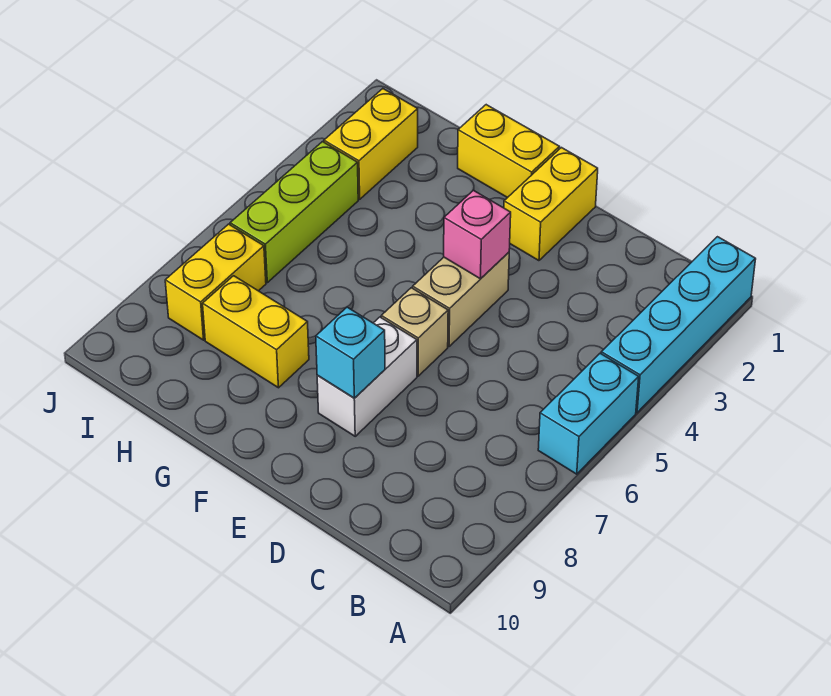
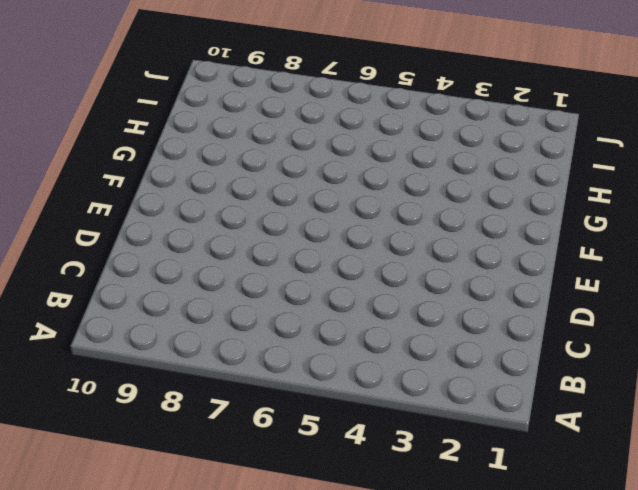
none -> cyan 1x4 brick [601,237,756,413]
none -> cyan 1x2 brick [538,353,639,474]
none -> yellow 1x2 brick [504,148,598,261]

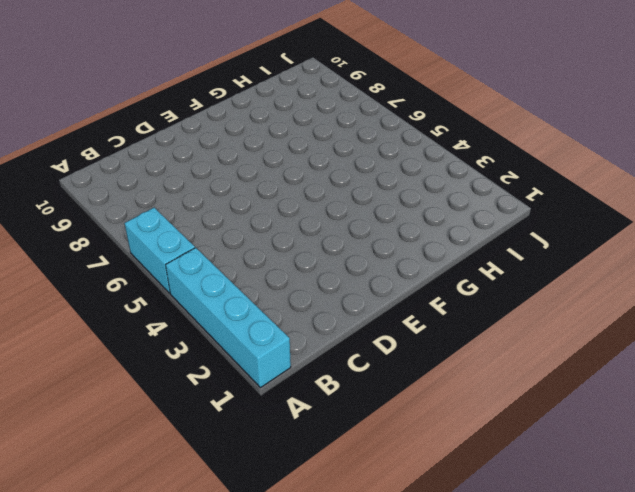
none -> yellow 1x2 brick [504,148,598,261]
none -> tan 1x2 brick [413,252,509,346]
none -> tan 1x1 brick [381,288,448,376]

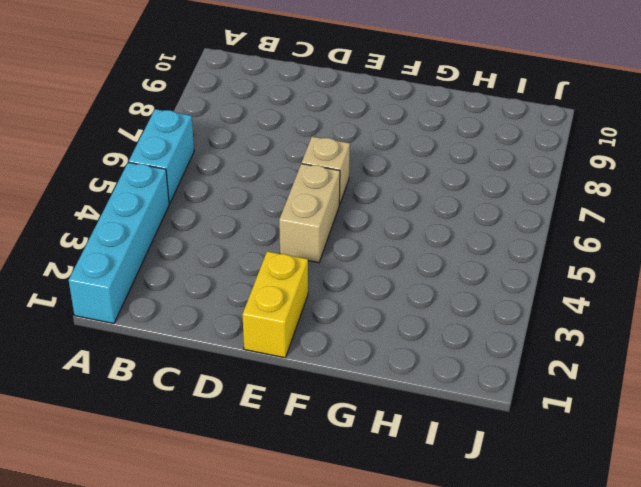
none -> white 1x2 brick [317,317,417,436]
none -> yellow 1x2 brick [458,105,559,198]
none -> yellow 1x2 brick [203,276,309,388]

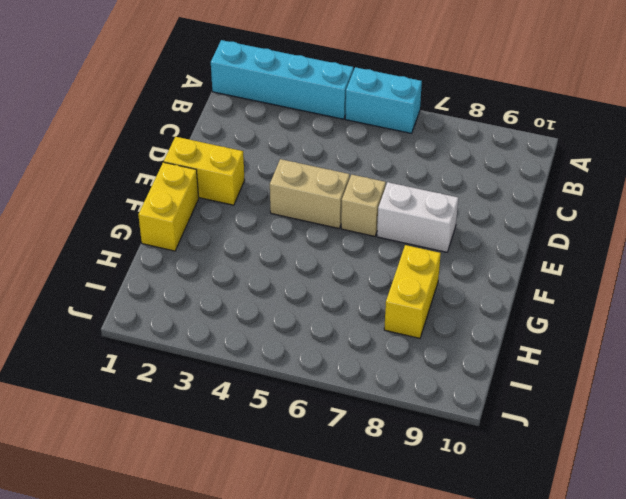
none -> yellow 1x2 brick [324,89,418,199]
none -> lime 1x3 brick [230,142,358,283]
none -> yellow 1x2 brick [165,224,266,340]

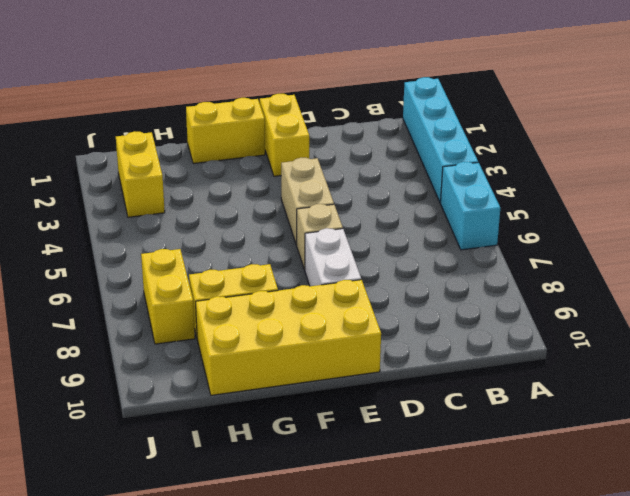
yellow 2x4 brick [196,280,381,395] -> none
none -> lime 1x3 brick [230,142,358,283]
none -> pink 1x1 brick [444,190,511,279]
none -> cyan 1x1 brick [316,307,385,398]

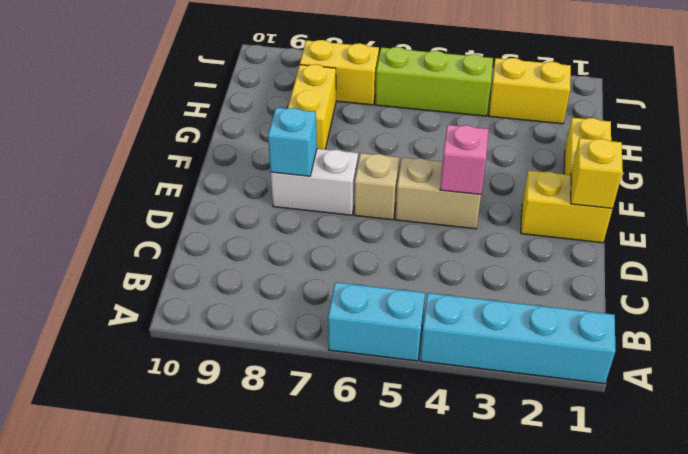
yellow 1x1 brick [571,138,623,208] -> none

